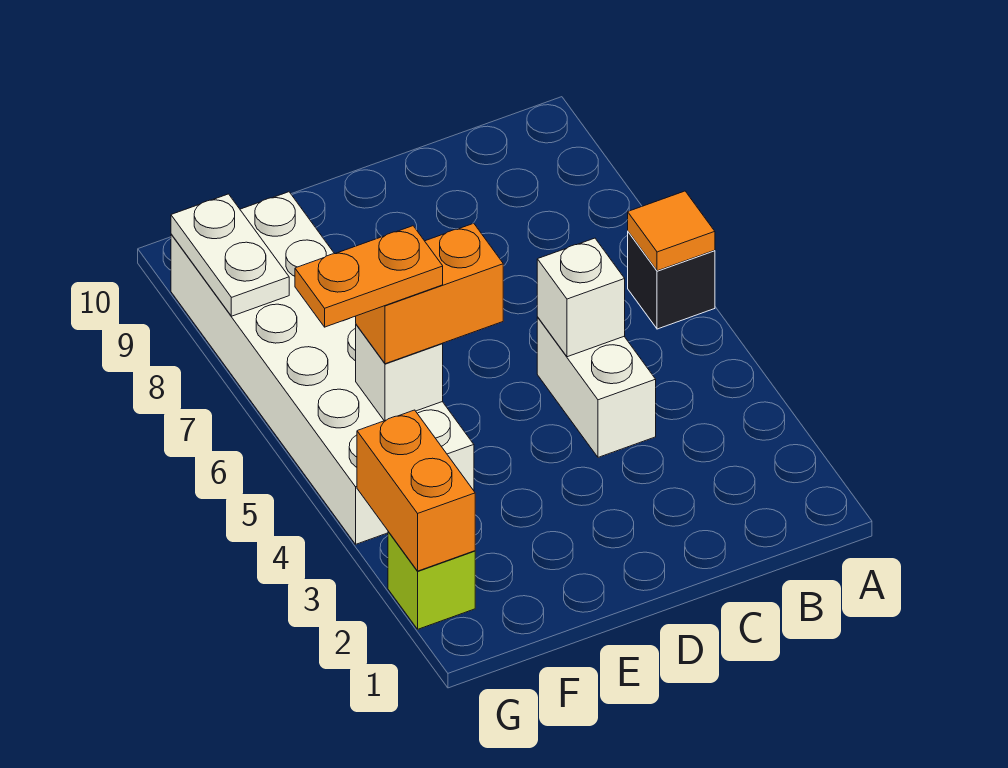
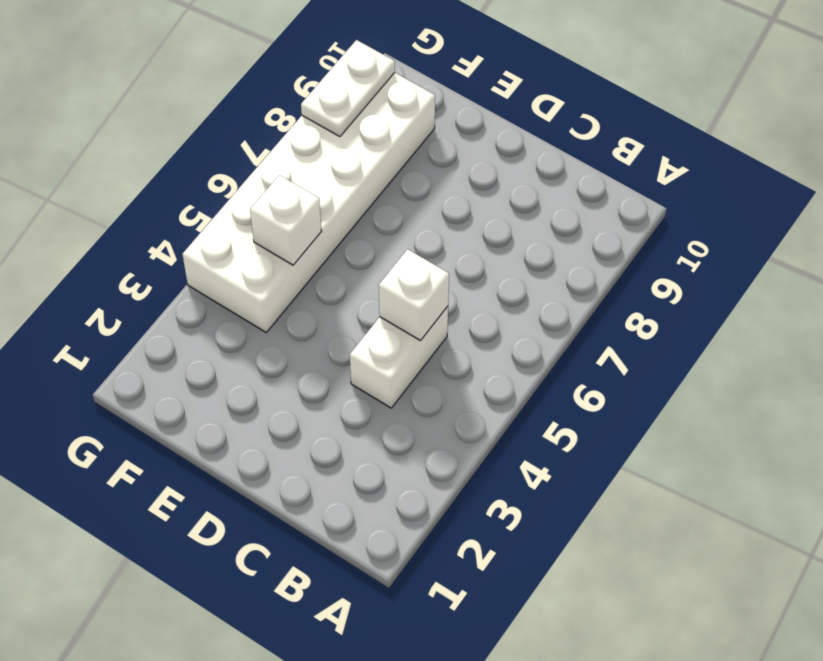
none -> black 1x1 brick [628,232,715,329]
none -> lime 1x1 brick [388,532,475,629]

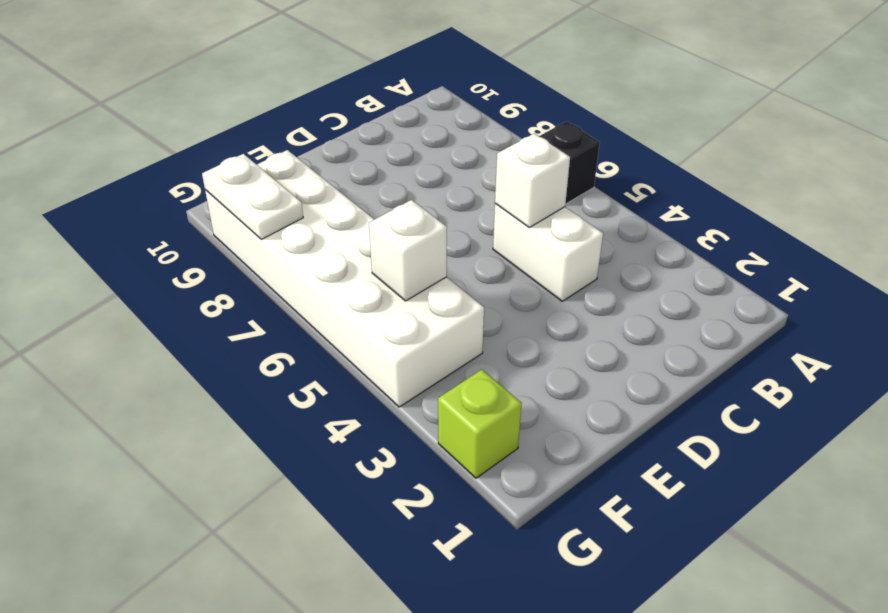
none -> orange 1x1 tile [628,191,715,271]
none -> orange 1x2 brick [357,410,475,571]

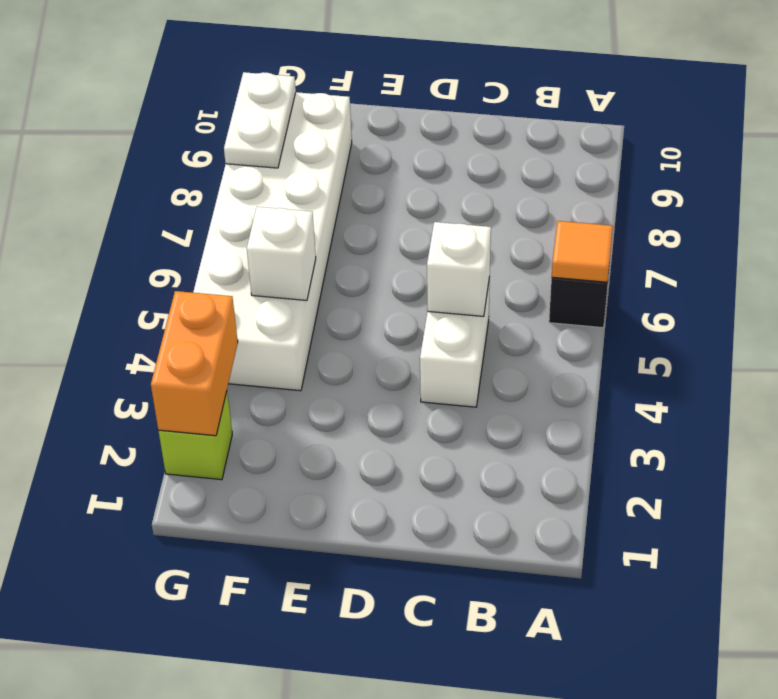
none -> orange 1x2 brick [356,223,503,364]
none -> orange 1x2 plate [295,226,443,327]

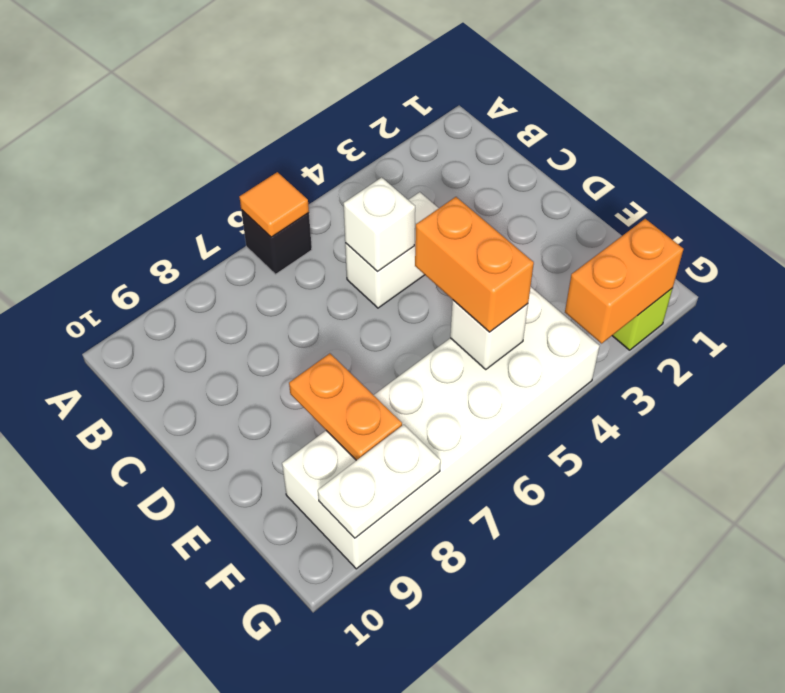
orange 1x2 plate [289,353,402,460] -> orange 1x2 plate moved to [295,226,443,327]

